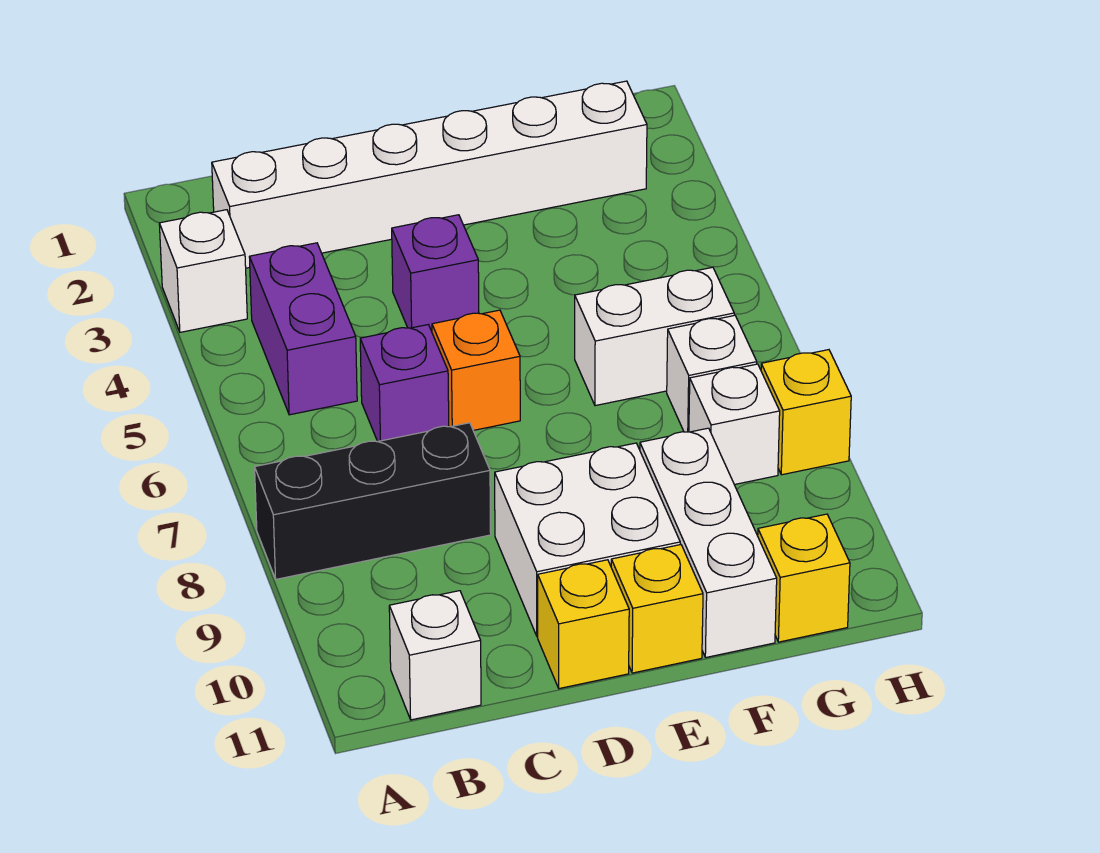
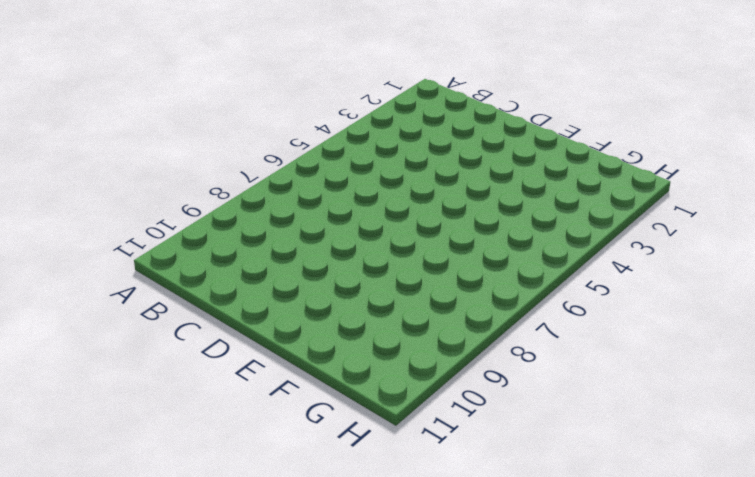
none -> white 1x1 brick [159,210,247,332]
none -> black 1x3 brick [255,423,491,579]
none -> white 1x6 brick [212,81,647,268]

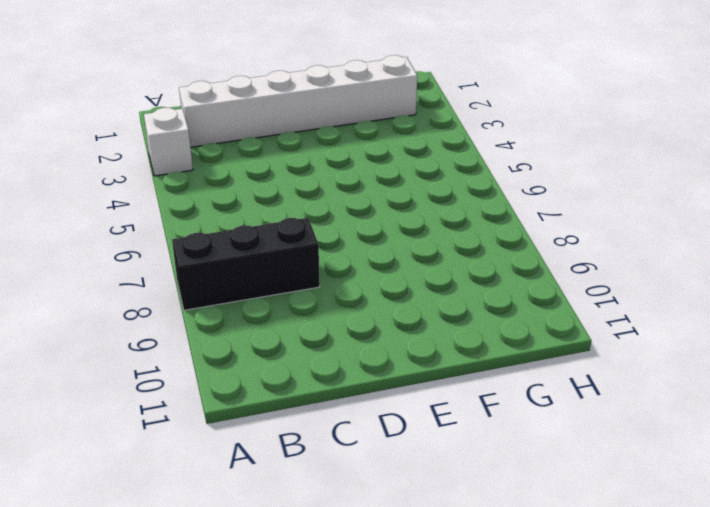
none -> purple 1x2 brick [249,243,357,415]
none -> white 1x1 brick [389,591,481,720]
none -> purple 1x1 brick [360,325,449,442]

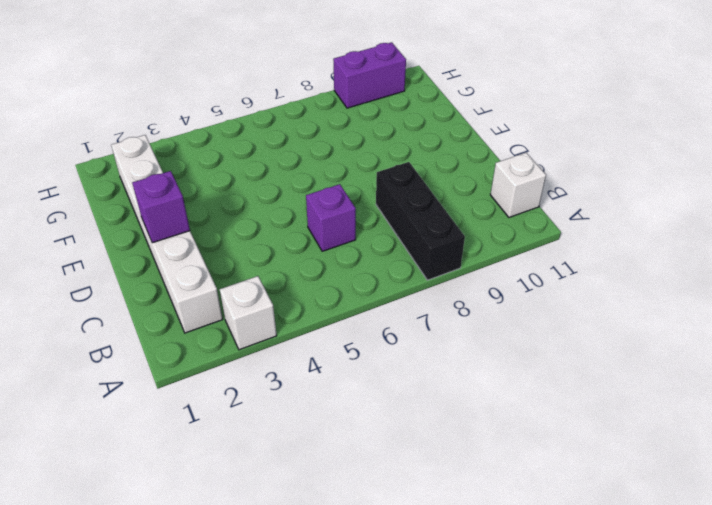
purple 1x1 brick [132,171,190,243] -> purple 1x1 brick moved to [392,215,479,331]
purple 1x2 brick [333,42,406,108] -> purple 1x2 brick moved to [249,243,357,415]
none -> orange 1x1 brick [432,310,520,430]
none -> white 2x2 brick [495,443,680,636]
none -> yellow 1x1 brick [538,560,629,689]

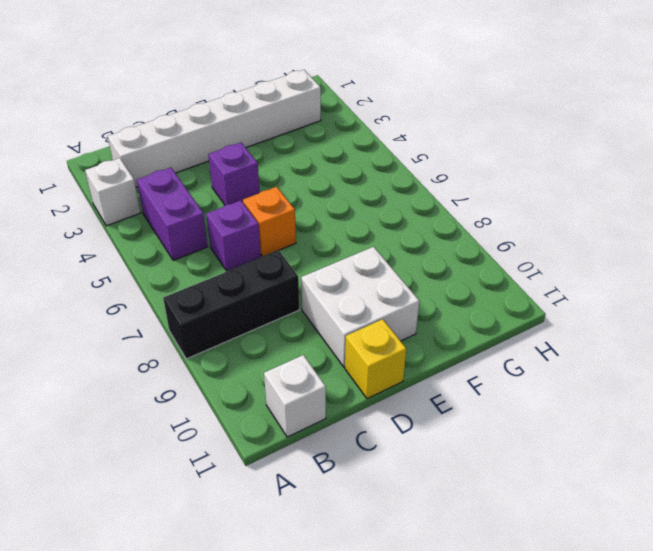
none -> yellow 1x1 brick [611,545,703,673]
none -> white 1x2 brick [575,267,734,406]
none -> white 1x3 brick [640,428,777,657]

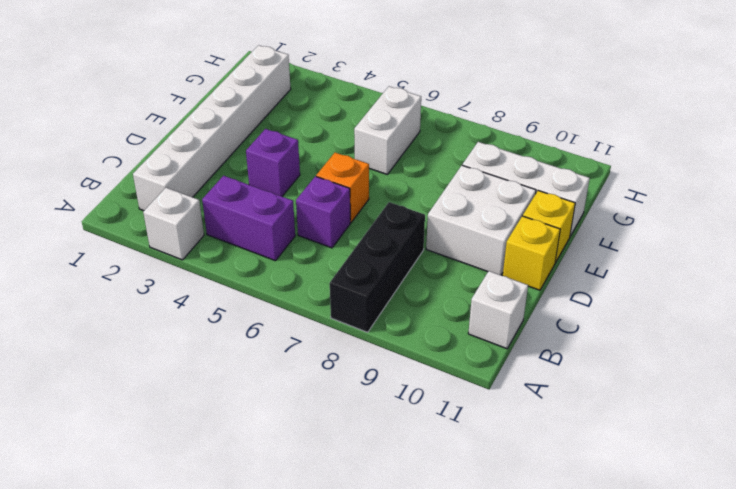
none -> white 1x1 brick [667,315,757,432]
none -> white 1x1 brick [689,364,780,485]
none -> yellow 1x1 brick [758,514,850,642]

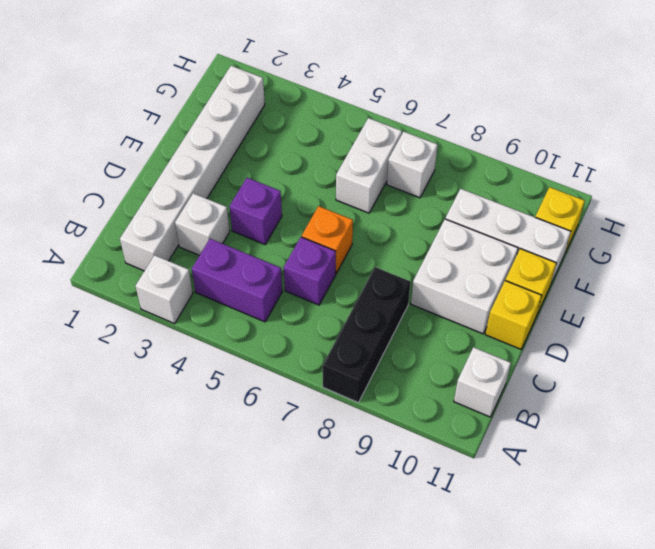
white 1x1 brick [175,193,230,255] -> white 1x1 brick moved to [689,364,780,485]
none -> yellow 1x1 brick [761,350,851,475]

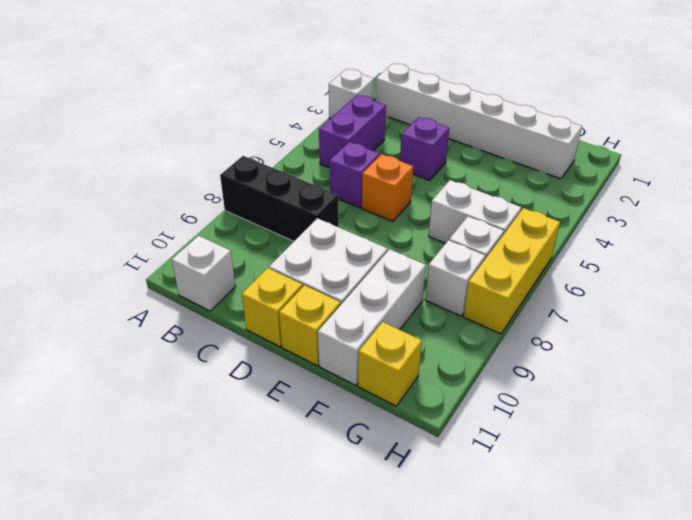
yellow 1x3 brick [463,208,560,334] -> yellow 1x1 brick [761,350,851,475]

